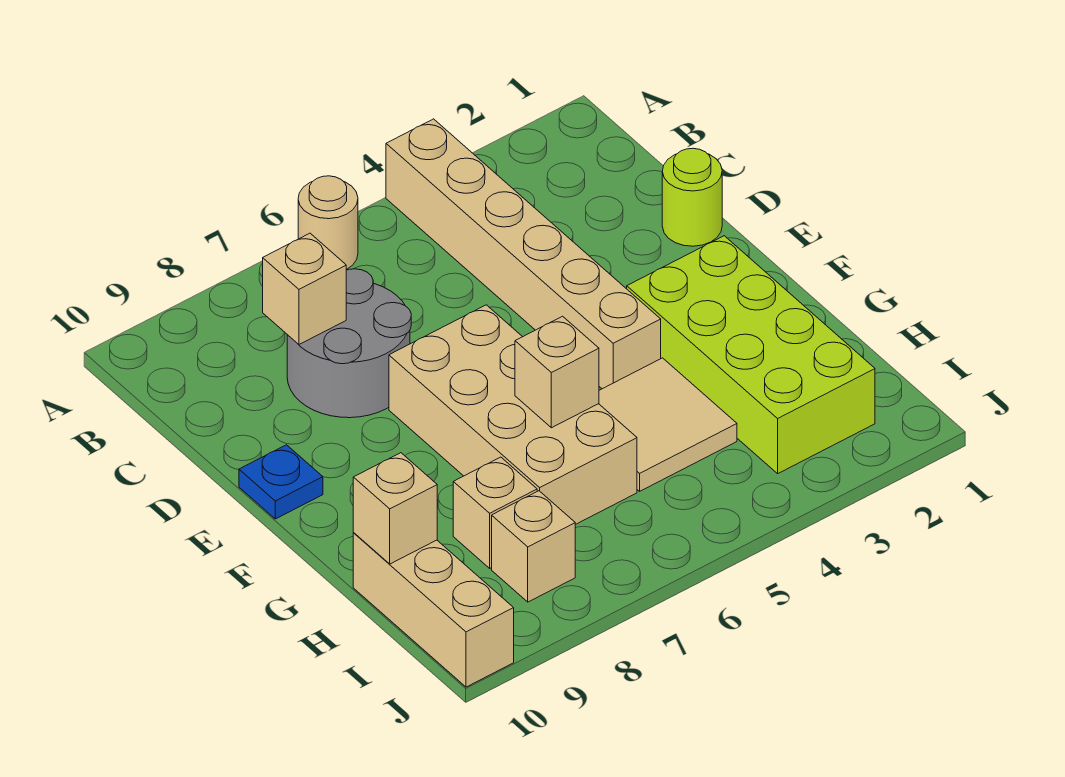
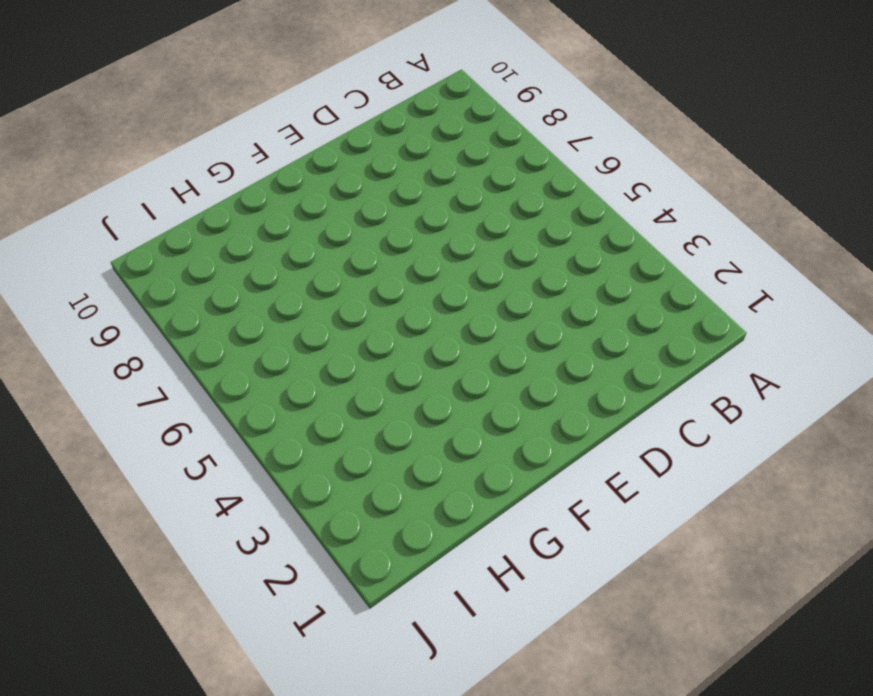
none -> tan 1x6 brick [386,119,661,389]
none -> tan 1x1 round brick [298,176,358,270]
none -> grey 2x2 round brick [287,269,411,418]

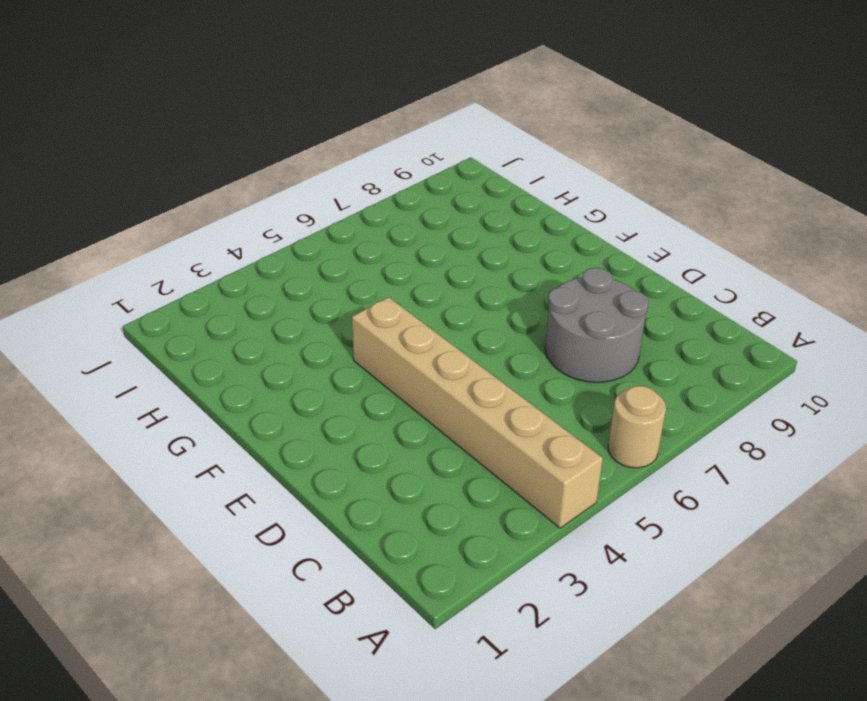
none -> lime 1x1 round brick [662,148,722,246]
none -> tan 2x4 brick [389,305,637,525]
none -> blue 1x1 plate [239,445,323,519]

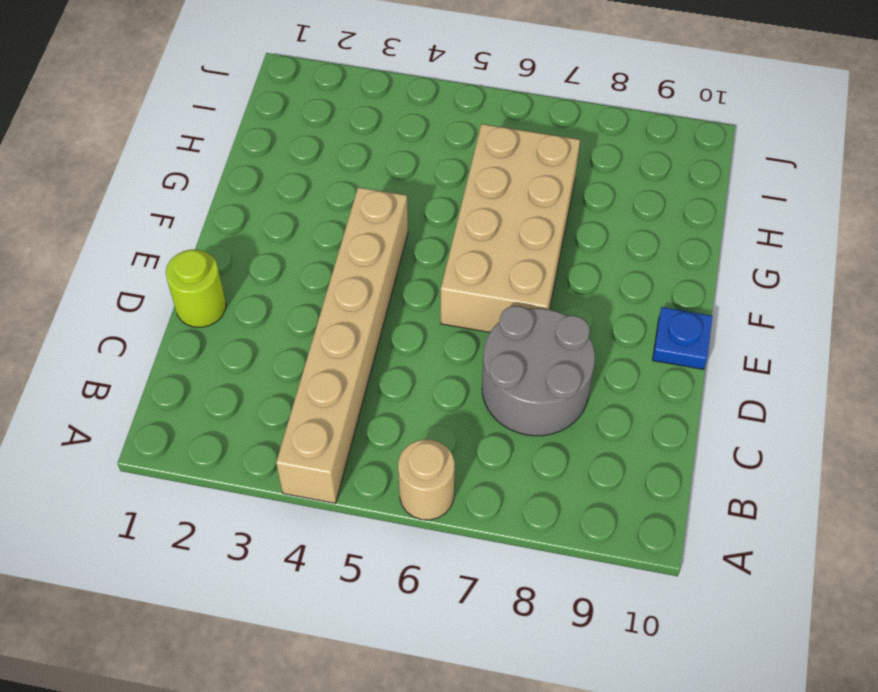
none -> lime 2x4 brick [627,236,875,474]
none -> tan 2x2 tile [599,358,737,491]
none -> tan 1x1 brick [453,457,537,568]

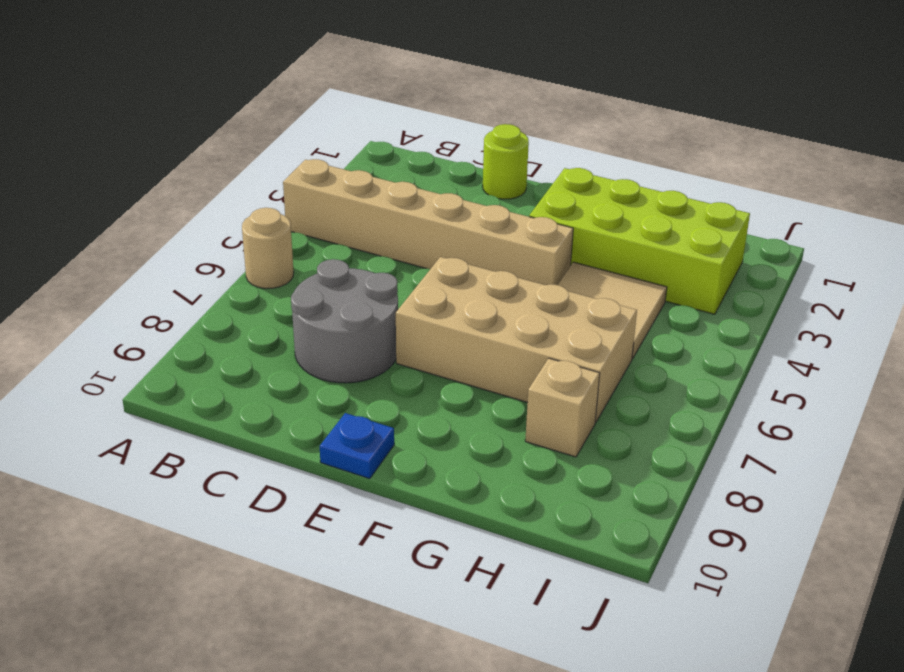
none -> tan 1x3 brick [353,533,514,687]
none -> tan 1x1 brick [492,491,575,602]
none -> tan 1x1 brick [263,233,346,344]

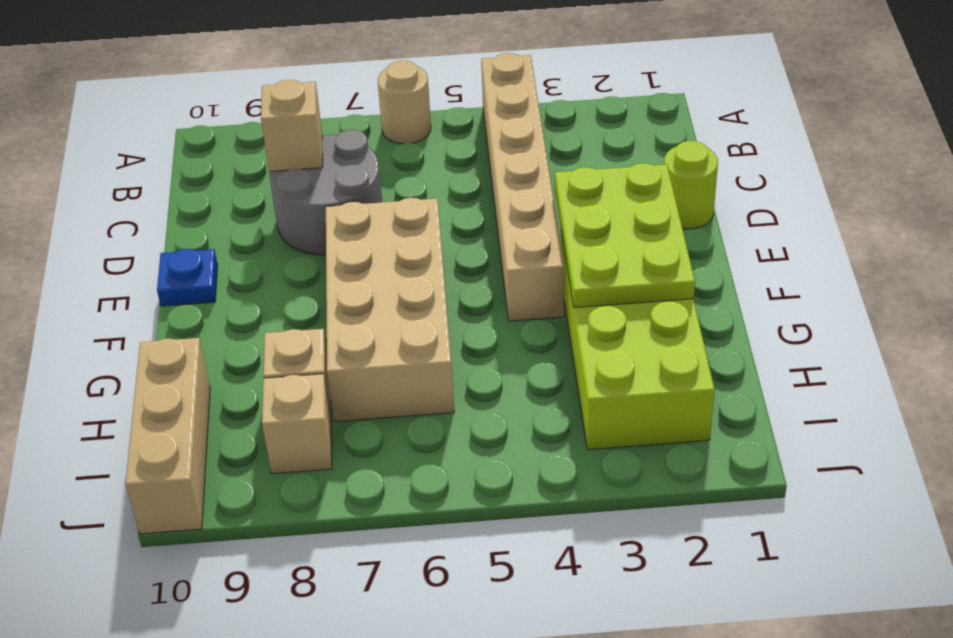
lime 2x3 plate [555,163,695,308] -> none
none -> tan 2x2 tile [599,358,737,491]
none -> tan 1x1 brick [515,316,599,428]
none -> tan 1x1 brick [353,453,437,564]

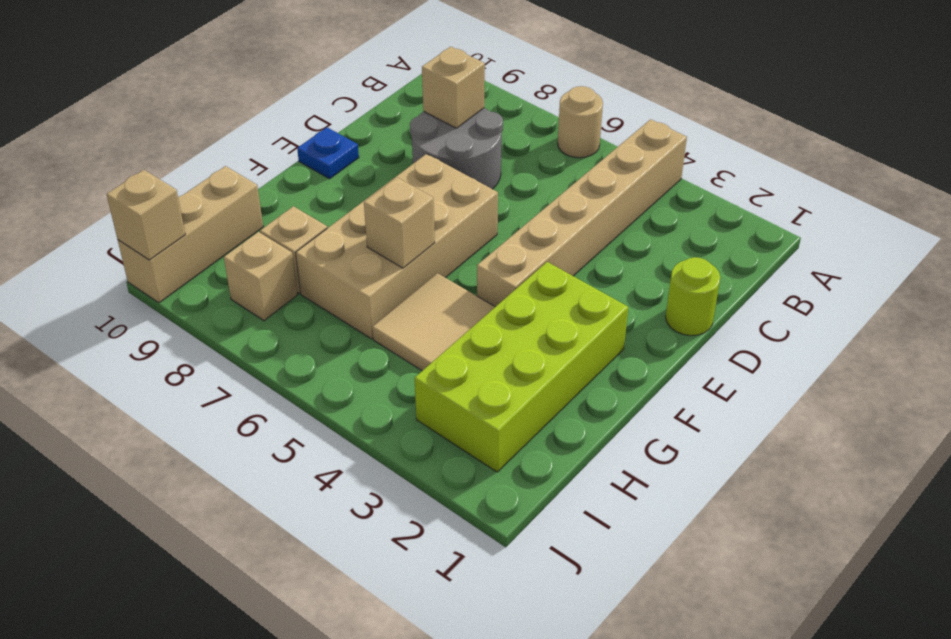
tan 1x1 brick [107,170,185,260] -> tan 1x1 brick moved to [353,453,437,564]

